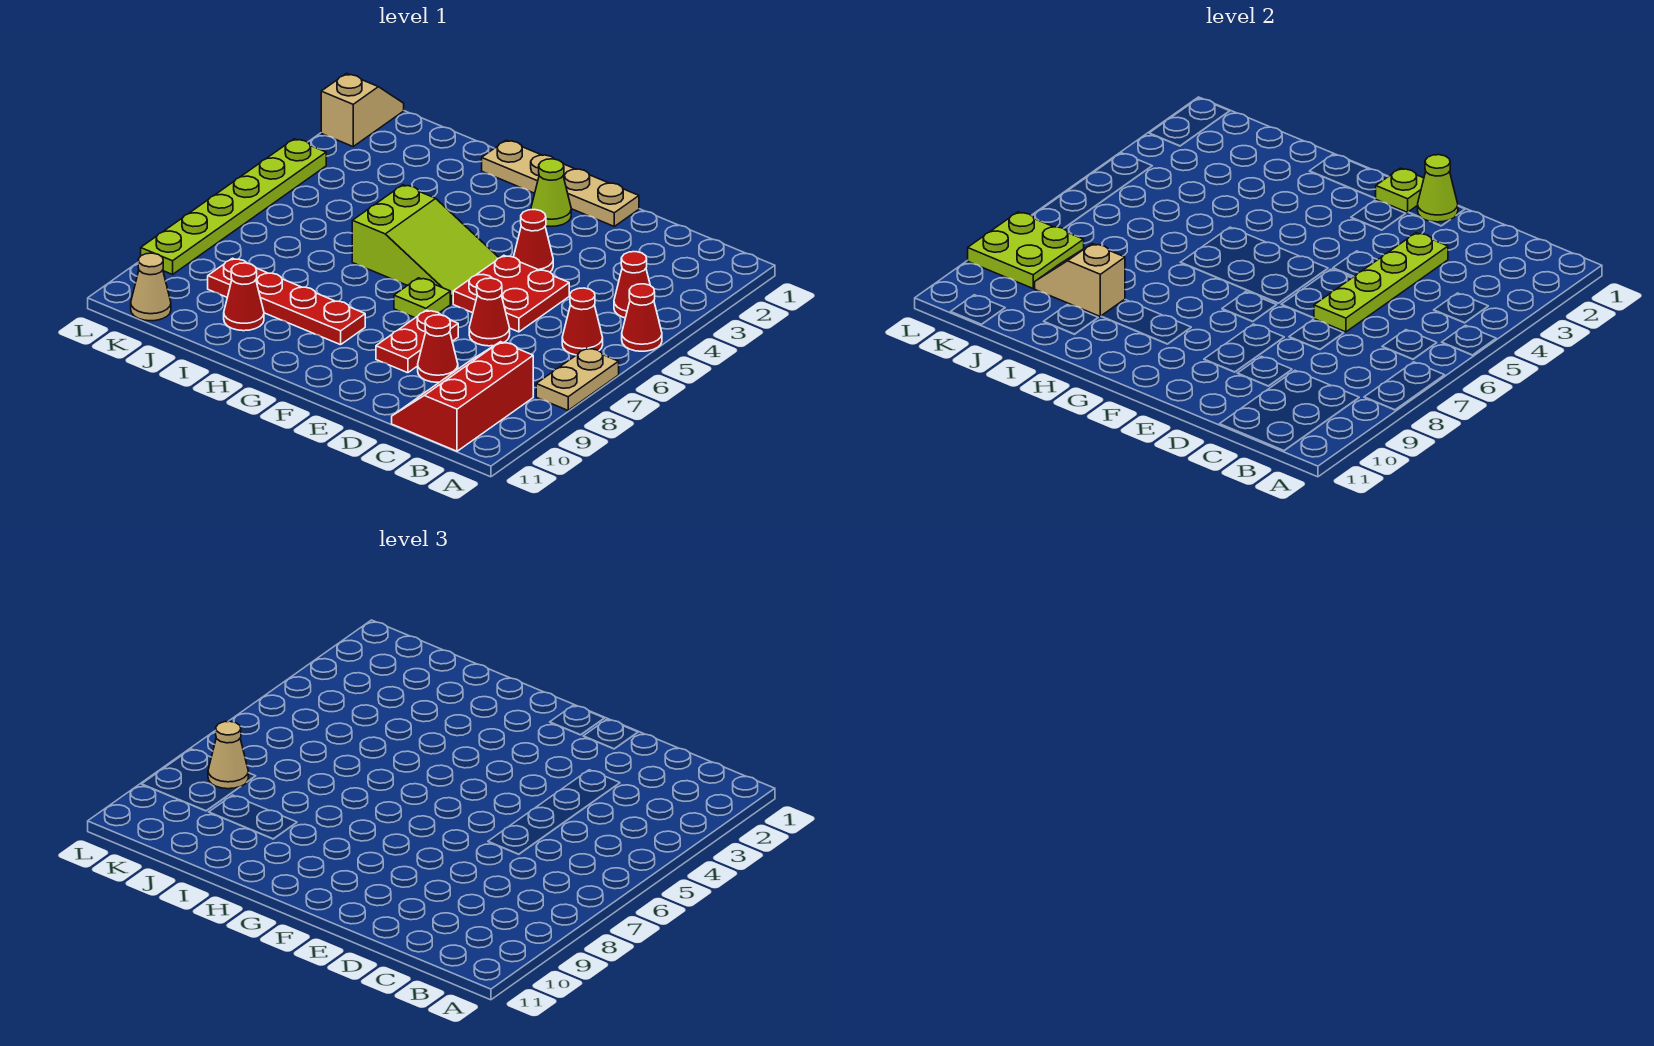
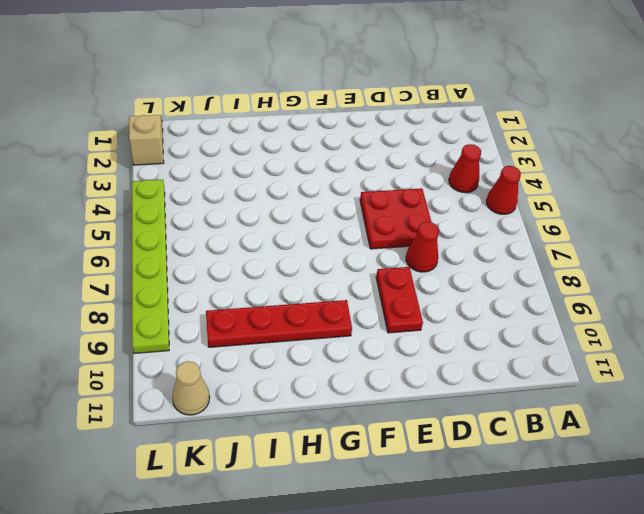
none -> tan 1x2 plate [536,348,619,410]
none -> red 1x1 cone [562,288,603,355]
none -> red 2x3 slope [392,342,533,451]

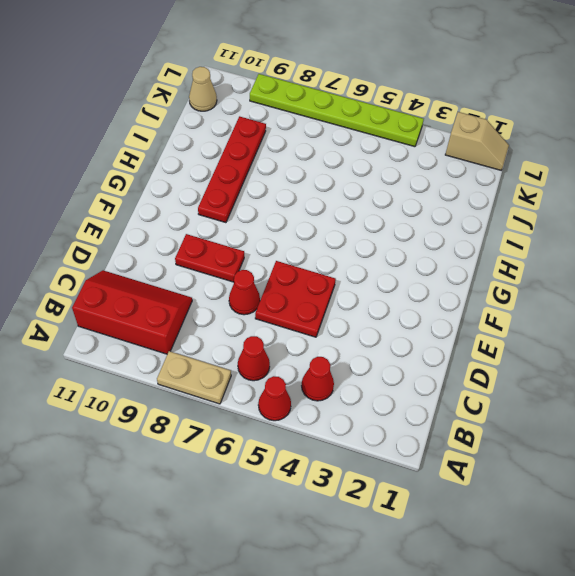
none -> red 1x1 cone [418,315,458,382]
none -> tan 1x4 plate [482,140,639,226]
none -> red 1x1 cone [514,210,553,272]

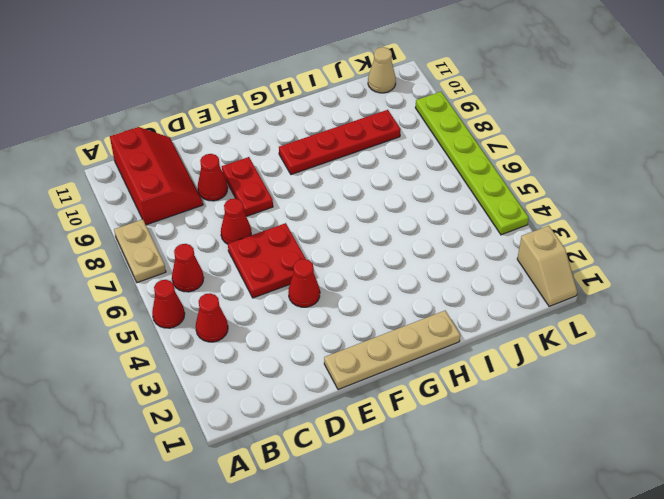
none -> lime 1x1 cone [531,159,571,227]
none -> lime 2x3 slope [352,185,499,304]
none -> lime 1x1 plate [394,278,450,318]

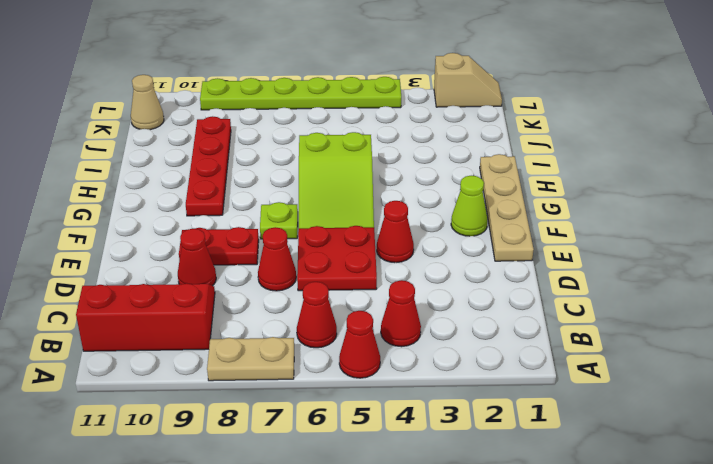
none -> red 1x1 cone [224,263,264,331]
none -> lime 1x4 plate [1314,233,1448,332]
none -> lime 1x1 cone [1418,155,1458,222]

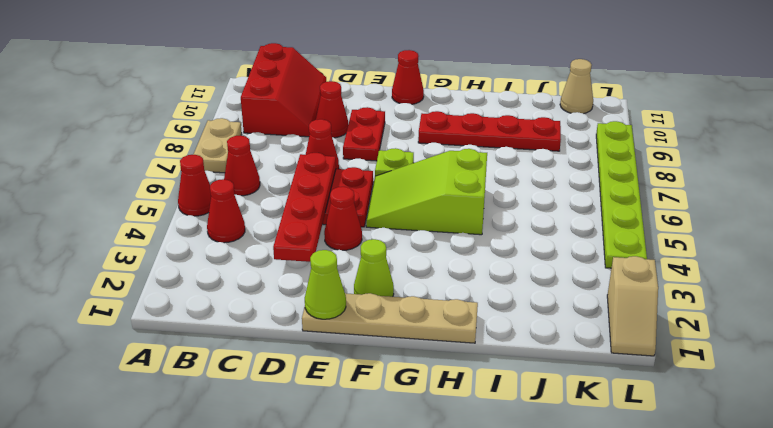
red 1x4 plate [273,153,336,262] -> lime 1x4 plate [1314,233,1448,332]
red 1x1 cone [392,50,424,104] -> red 1x1 cone moved to [224,263,264,331]
none -> lime 1x1 plate [1375,168,1424,212]
none -> tan 1x2 slope [1035,244,1125,316]
none -> lime 2x2 plate [968,212,1084,288]

